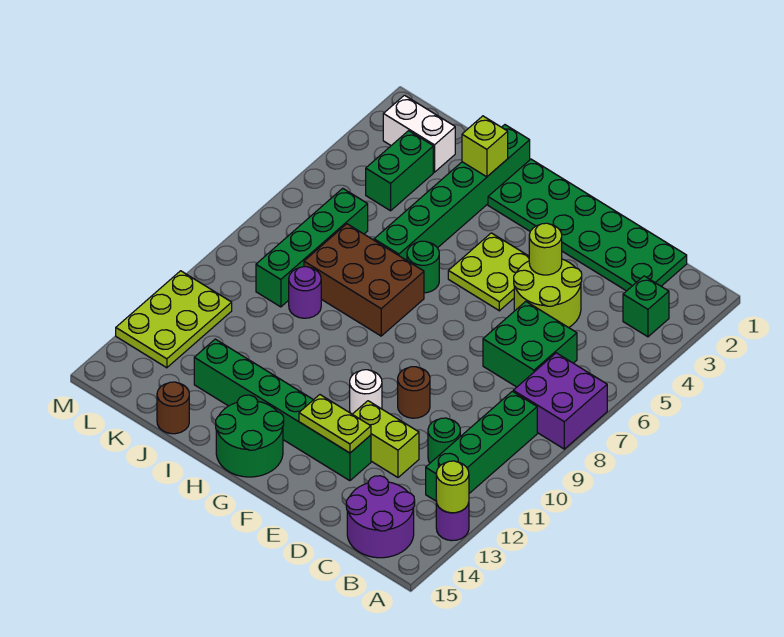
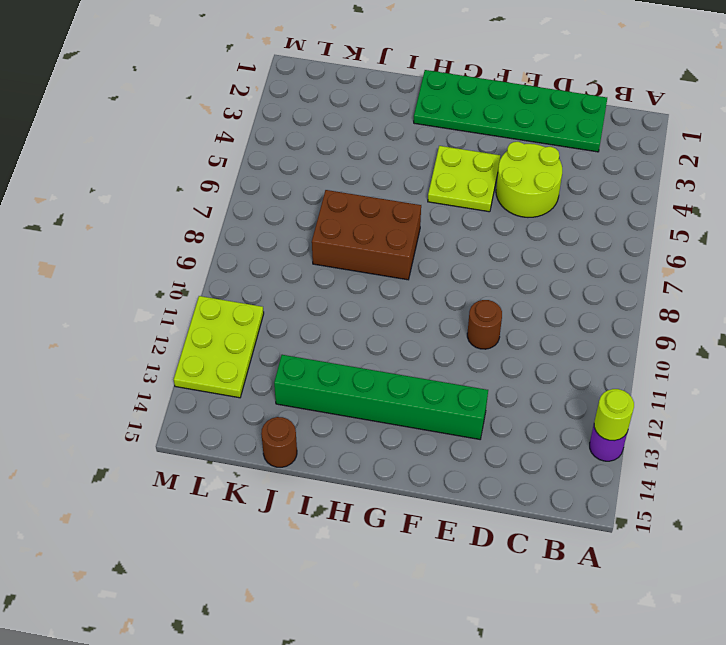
none -> purple 2x2 brick [513,353,607,449]
none -> green 1x1 brick [623,276,669,337]
none -> green 1x4 brick [426,391,537,501]

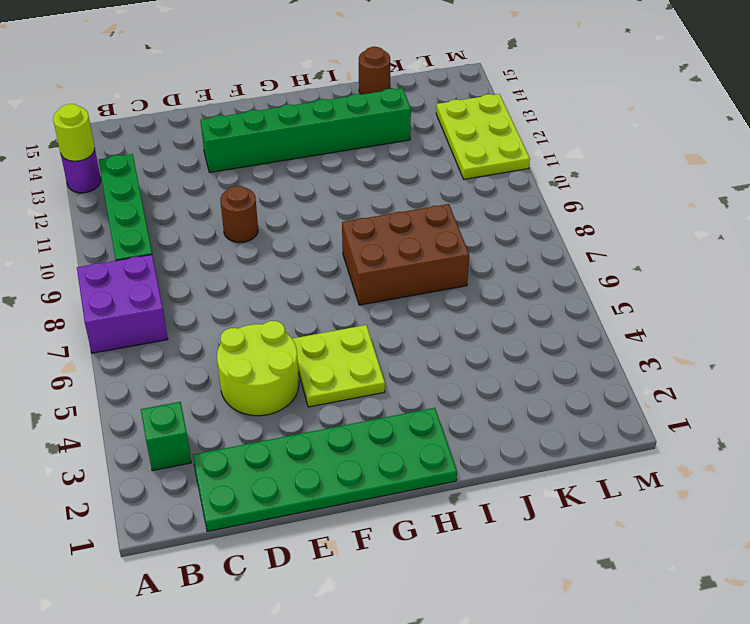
none -> purple 2x2 round brick [346,476,415,558]
none -> green 2x2 brick [483,302,577,387]
none -> green 1x1 round brick [428,418,460,463]

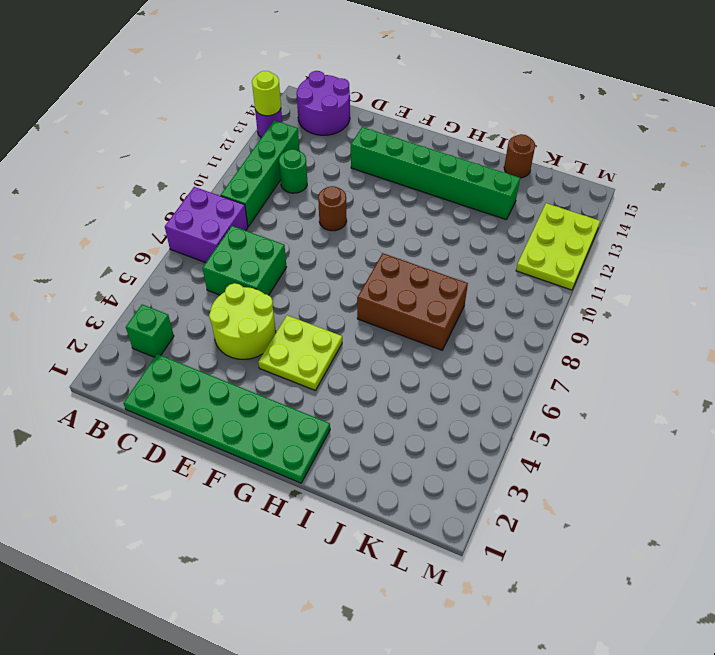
none -> lime 1x2 brick [353,401,419,477]
none -> white 1x1 round brick [350,370,382,414]
none -> green 2x2 round brick [216,395,284,477]

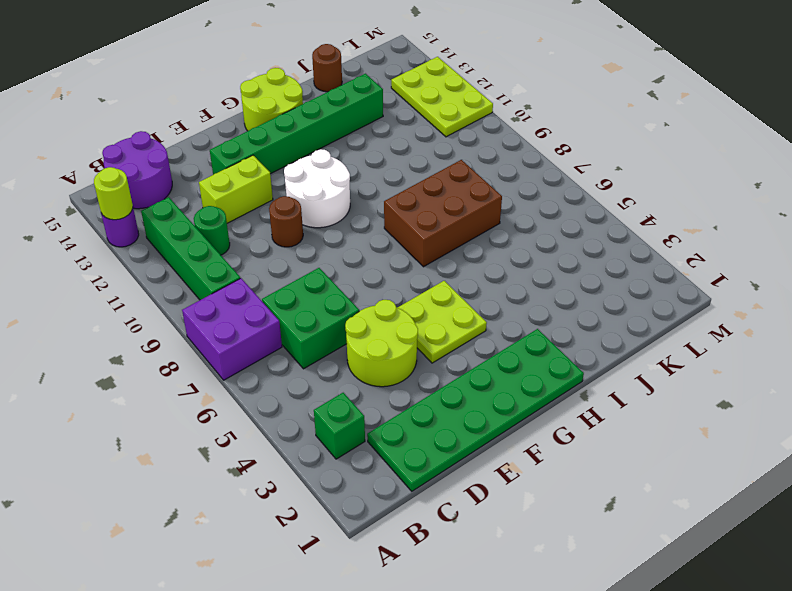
white 2x2 round brick [284,149,350,228] -> white 1x1 round brick [350,370,382,414]
lime 2x2 round brick [240,68,303,131] -> green 2x2 round brick [216,395,284,477]
none -> green 1x1 round brick [407,241,439,293]
none -> green 1x6 brick [374,125,530,260]
none -> purple 1x1 round brick [289,267,321,318]

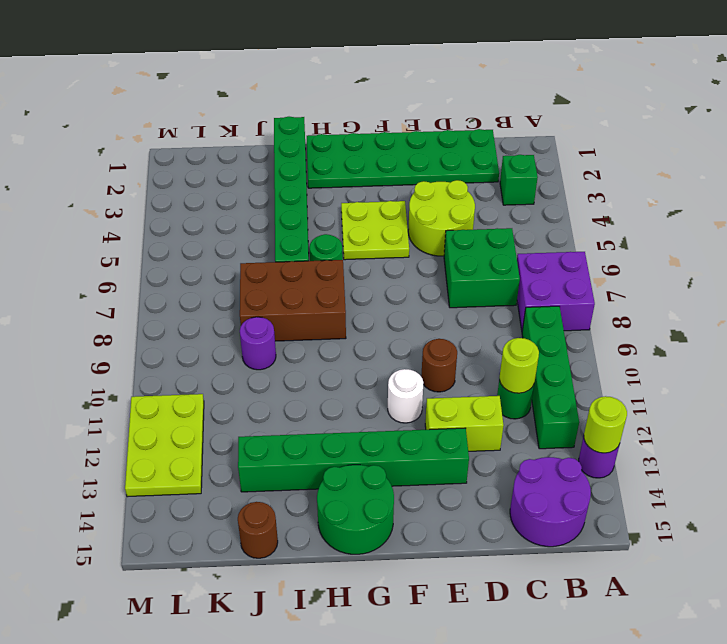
lime 1x1 round brick [499,338,539,393] -> lime 1x1 round brick moved to [529,223,562,275]
none -> white 1x2 brick [383,95,455,172]
none -> green 1x2 brick [366,131,433,211]
none -> green 1x4 brick [256,188,368,307]

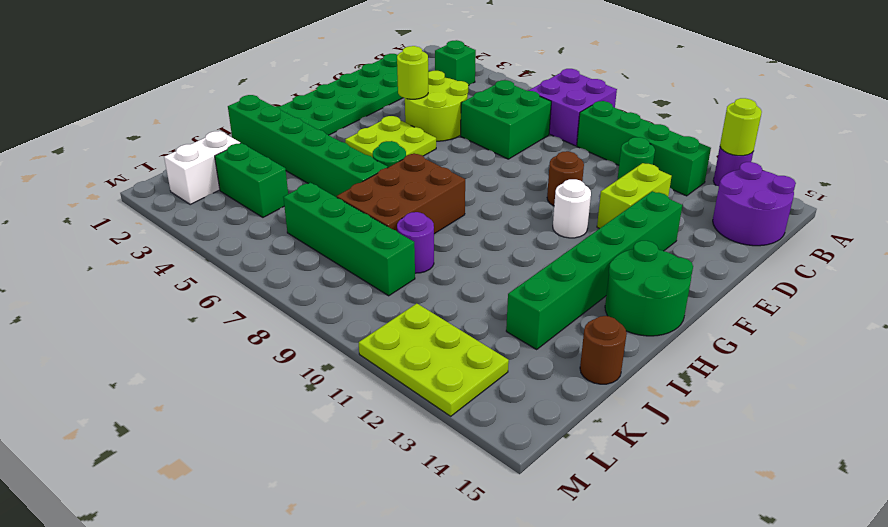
none -> lime 1x2 plate [299,395,371,453]
none -> lime 1x1 brick [462,116,508,177]

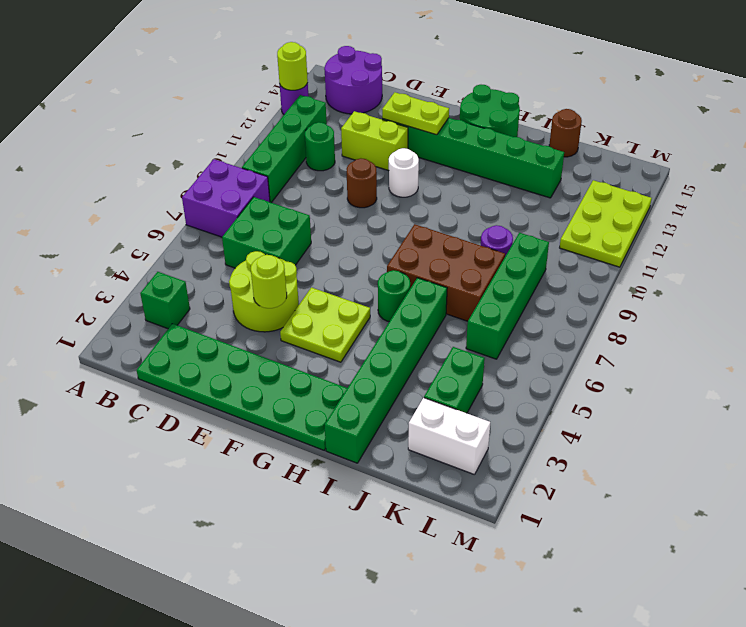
none -> lime 1x1 brick [462,116,508,177]

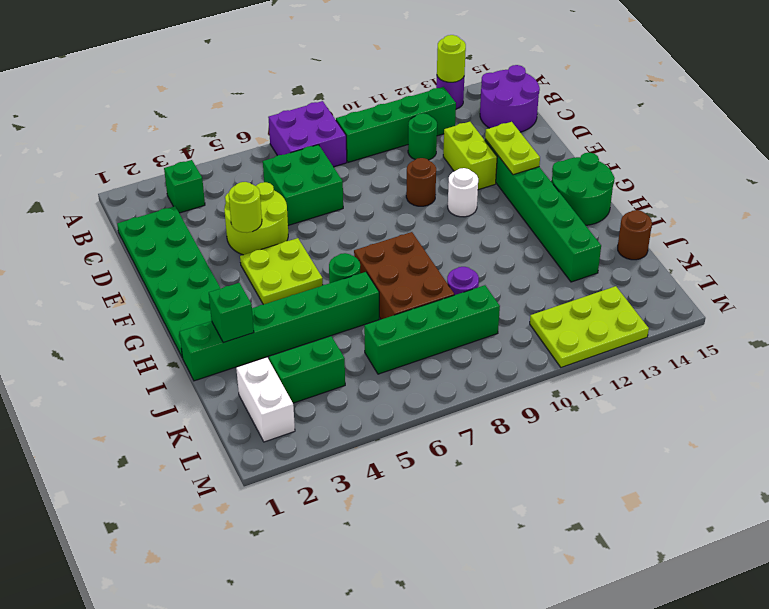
green 1x1 brick [209,283,254,343] -> lime 1x1 brick [462,116,508,177]

